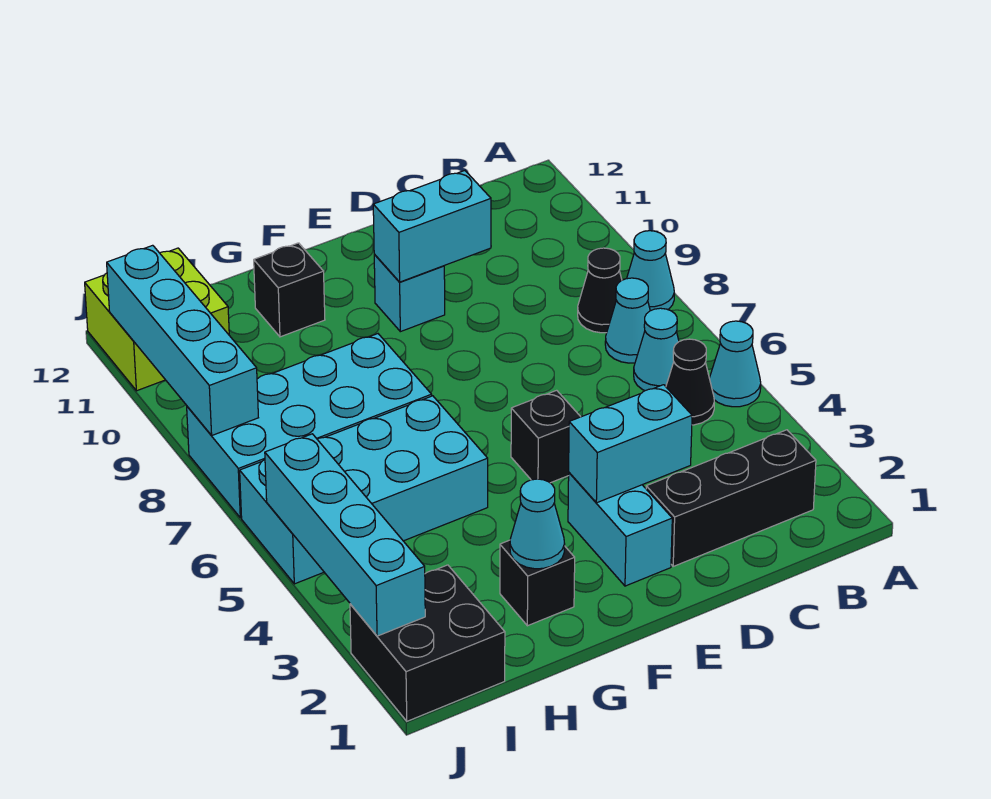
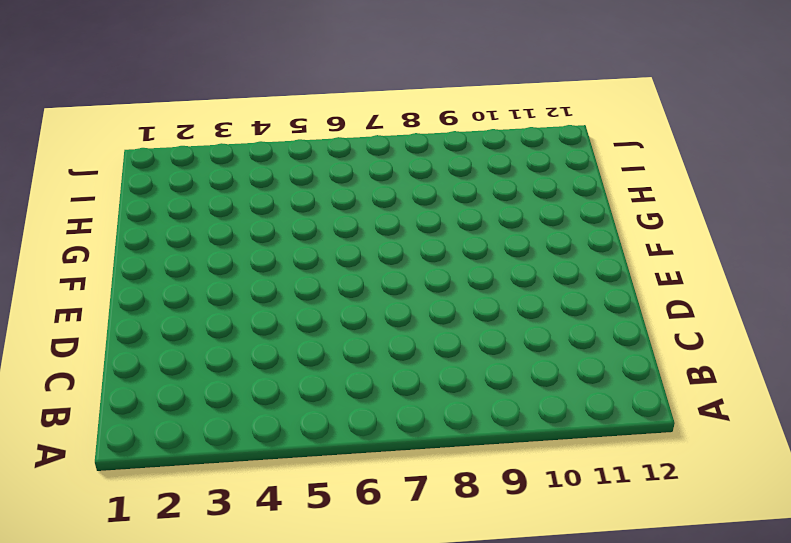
none -> cyan 1x1 cone [709,321,761,407]
none -> cyan 1x1 cone [627,231,674,311]
none -> black 1x3 brick [646,430,816,566]

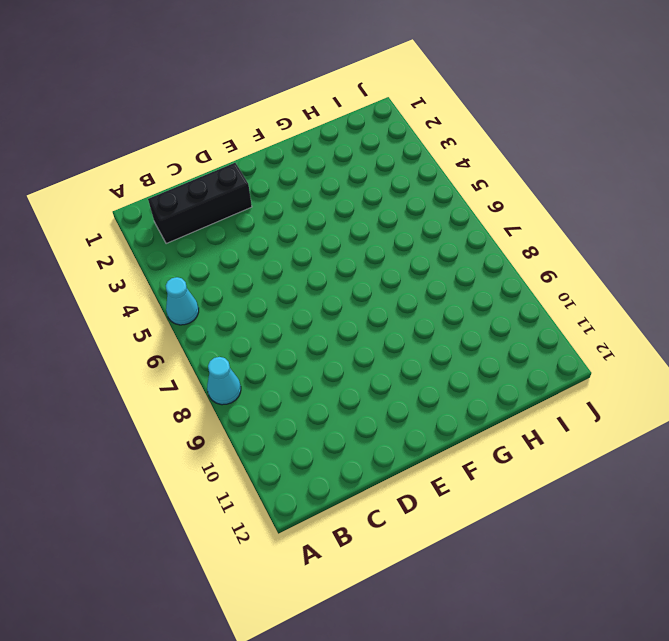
none -> black 1x1 cone [666,339,714,425]
none -> cyan 1x1 cone [634,308,679,391]
none -> cyan 1x1 cone [605,278,650,363]

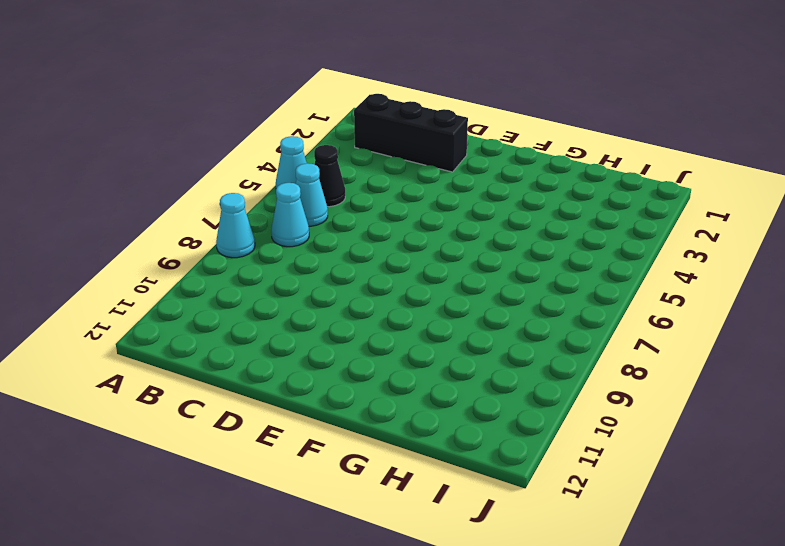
none -> black 1x1 cone [578,248,622,333]
none -> cyan 1x2 brick [568,473,672,586]
none -> black 1x1 brick [511,390,580,483]

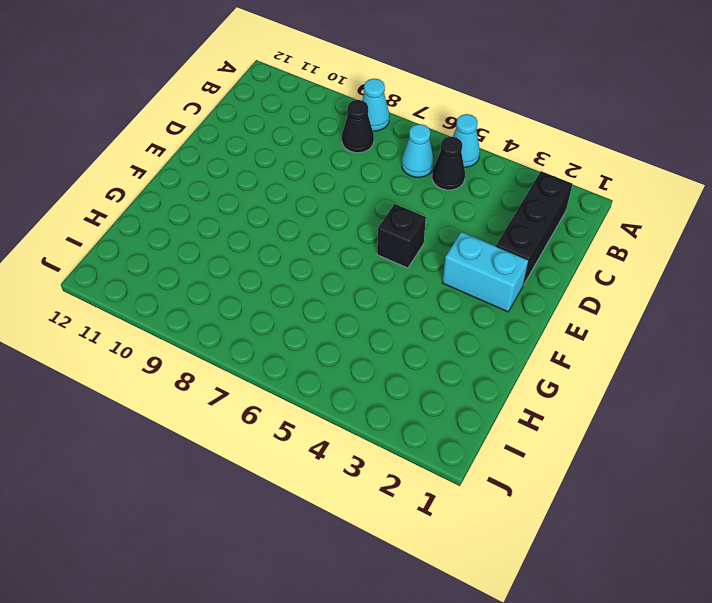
none -> cyan 1x1 cone [605,278,650,363]
none -> cyan 1x1 brick [374,254,445,332]
none -> black 1x1 brick [500,540,575,626]

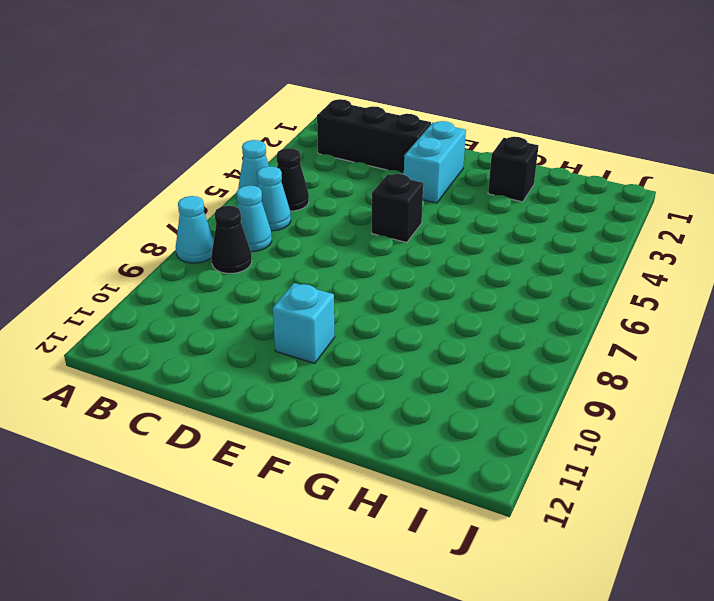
none -> cyan 2x4 brick [240,396,488,584]
none -> cyan 2x4 brick [187,334,432,518]
none -> black 1x1 brick [254,243,325,337]

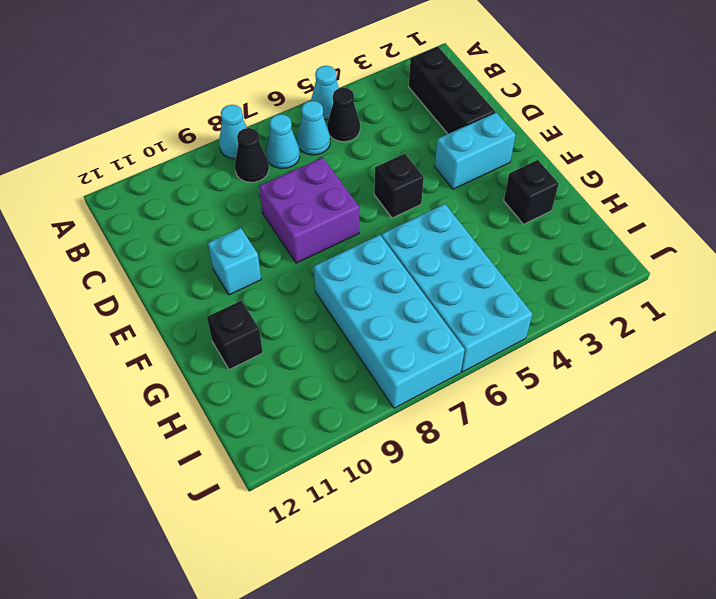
purple 2x2 brick [259,158,359,263] -> none
none -> black 2x2 brick [350,565,505,721]
none -> lime 2x2 brick [85,248,229,391]
none -> cyan 1x2 brick [569,385,692,503]

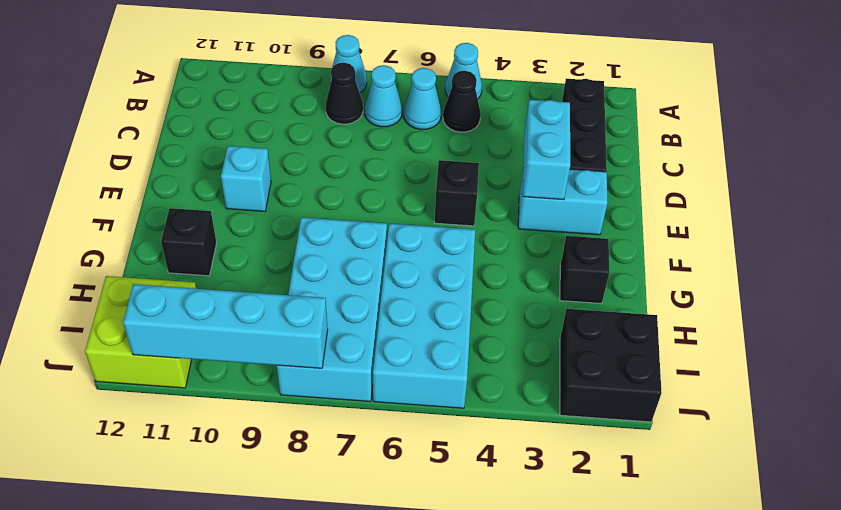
none -> cyan 1x2 brick [373,171,491,282]
none -> cyan 1x1 cone [510,479,565,569]
none -> cyan 1x4 brick [265,434,425,636]

